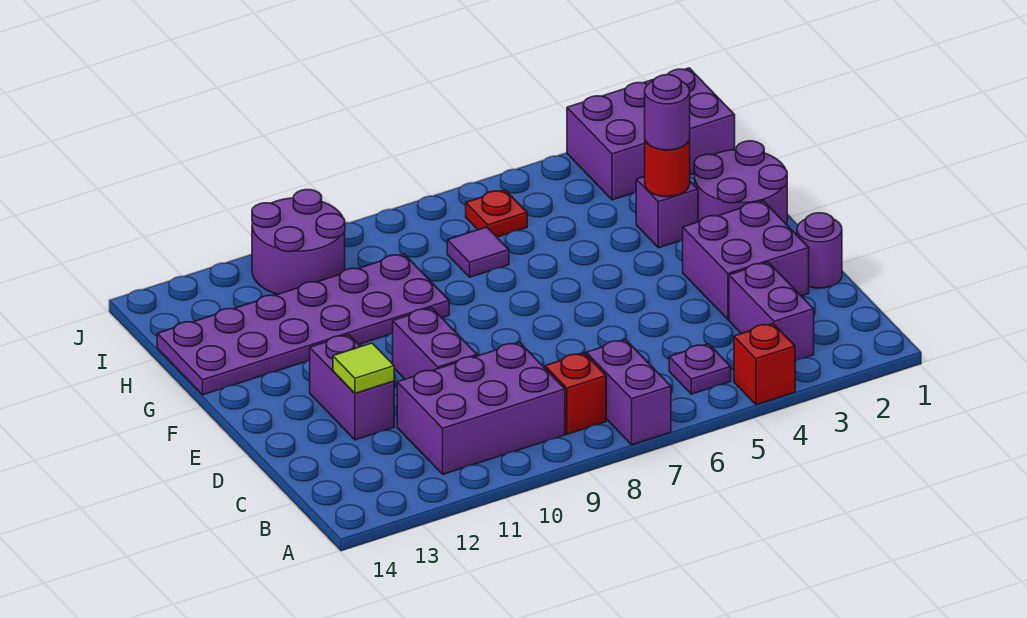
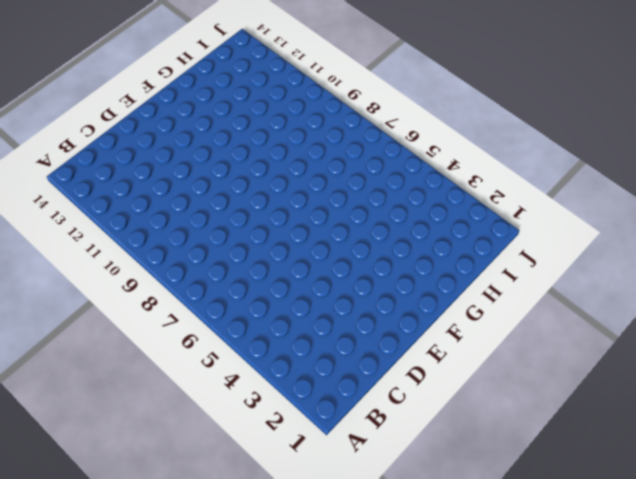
none -> red 1x1 brick [734,324,795,405]
none -> purple 1x2 brick [586,340,671,445]
none -> purple 1x2 brick [729,262,814,361]

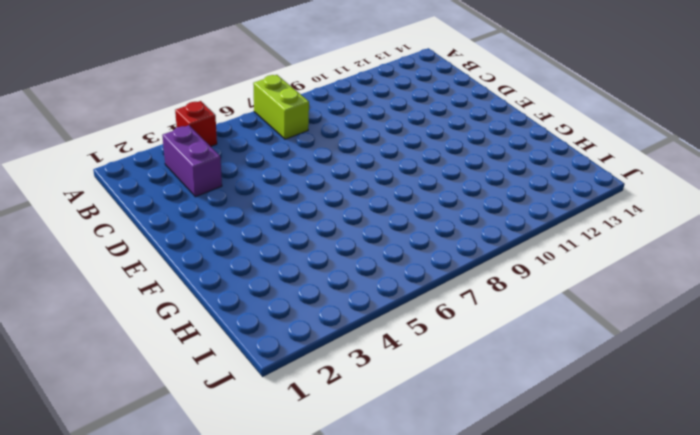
lime 1x2 brick [253,75,309,139] -> purple 1x2 brick [586,340,671,445]
none -> purple 1x1 plate [669,344,731,394]
none -> red 1x1 brick [545,353,606,434]
none -> purple 2x3 brick [397,342,565,474]

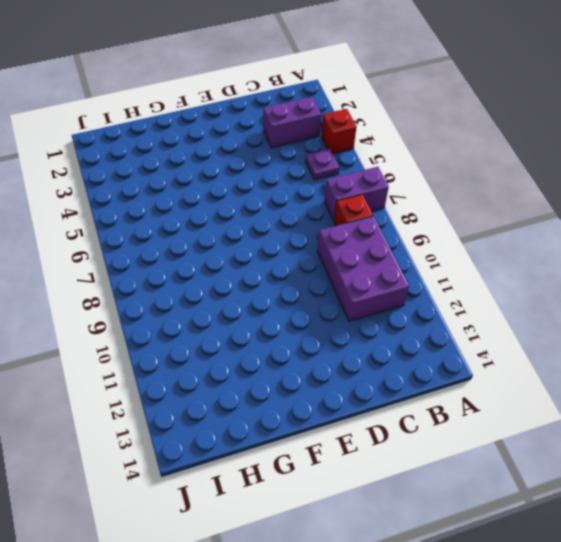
none -> purple 1x1 round brick [797,213,842,288]
none -> purple 2x2 brick [683,201,809,320]
none -> purple 1x2 brick [393,308,477,379]

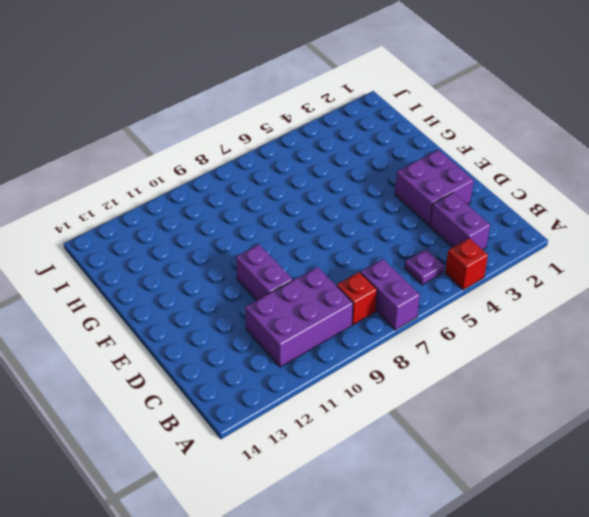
none -> purple 1x1 round brick [797,213,842,288]
none -> purple 1x2 brick [310,335,394,440]
none -> purple 2x2 round brick [694,141,787,225]

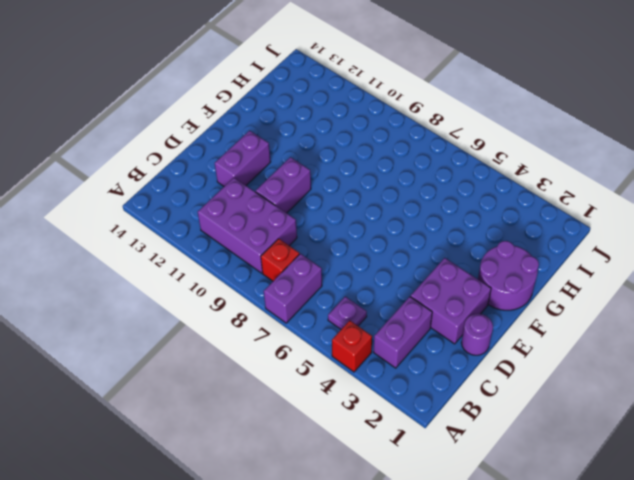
none -> purple 1x1 brick [636,177,698,248]
none -> purple 2x6 plate [157,254,449,395]
none -> purple 1x1 tile [447,227,509,277]

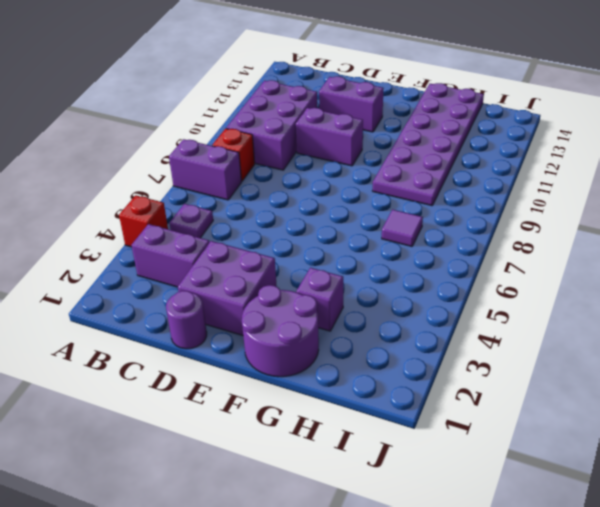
none -> purple 2x3 brick [567,68,735,200]
none -> red 1x1 plate [466,190,527,237]
none -> purple 2x2 round brick [252,190,345,294]

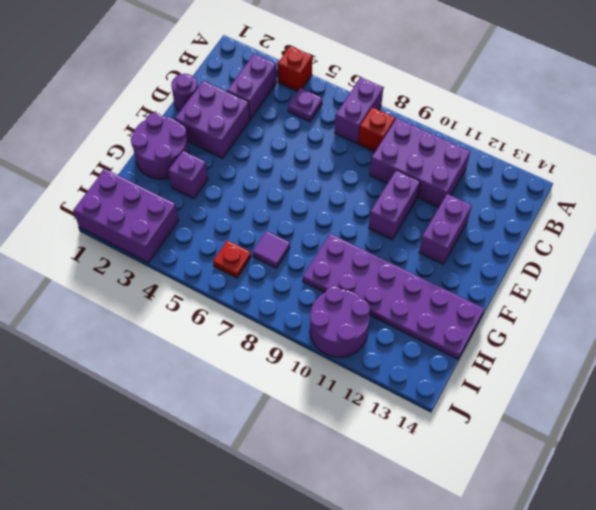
none -> lime 1x1 tile [333,343,394,393]
none -> red 1x1 round brick [645,140,690,197]
none -> purple 1x1 round brick [645,75,690,150]

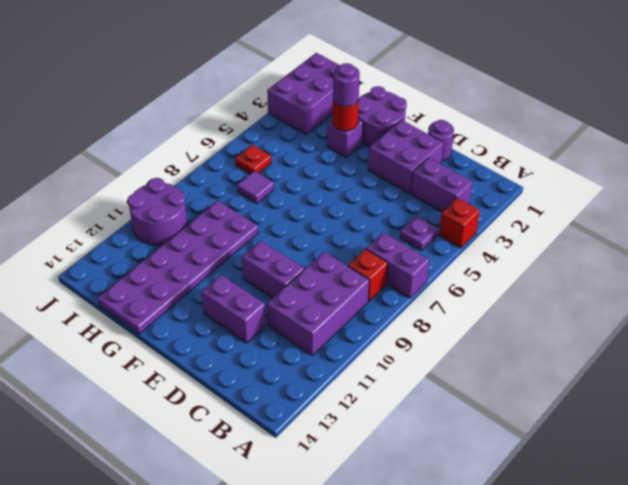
none -> lime 1x1 tile [333,343,394,393]

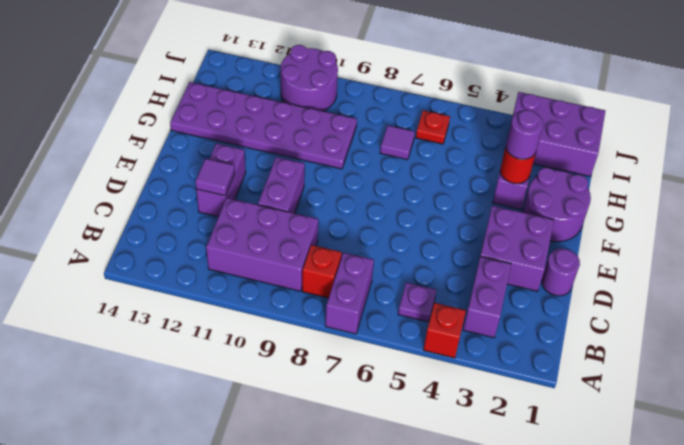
purple 1x1 tile [195,158,235,196] -> lime 1x1 tile [333,343,394,393]

